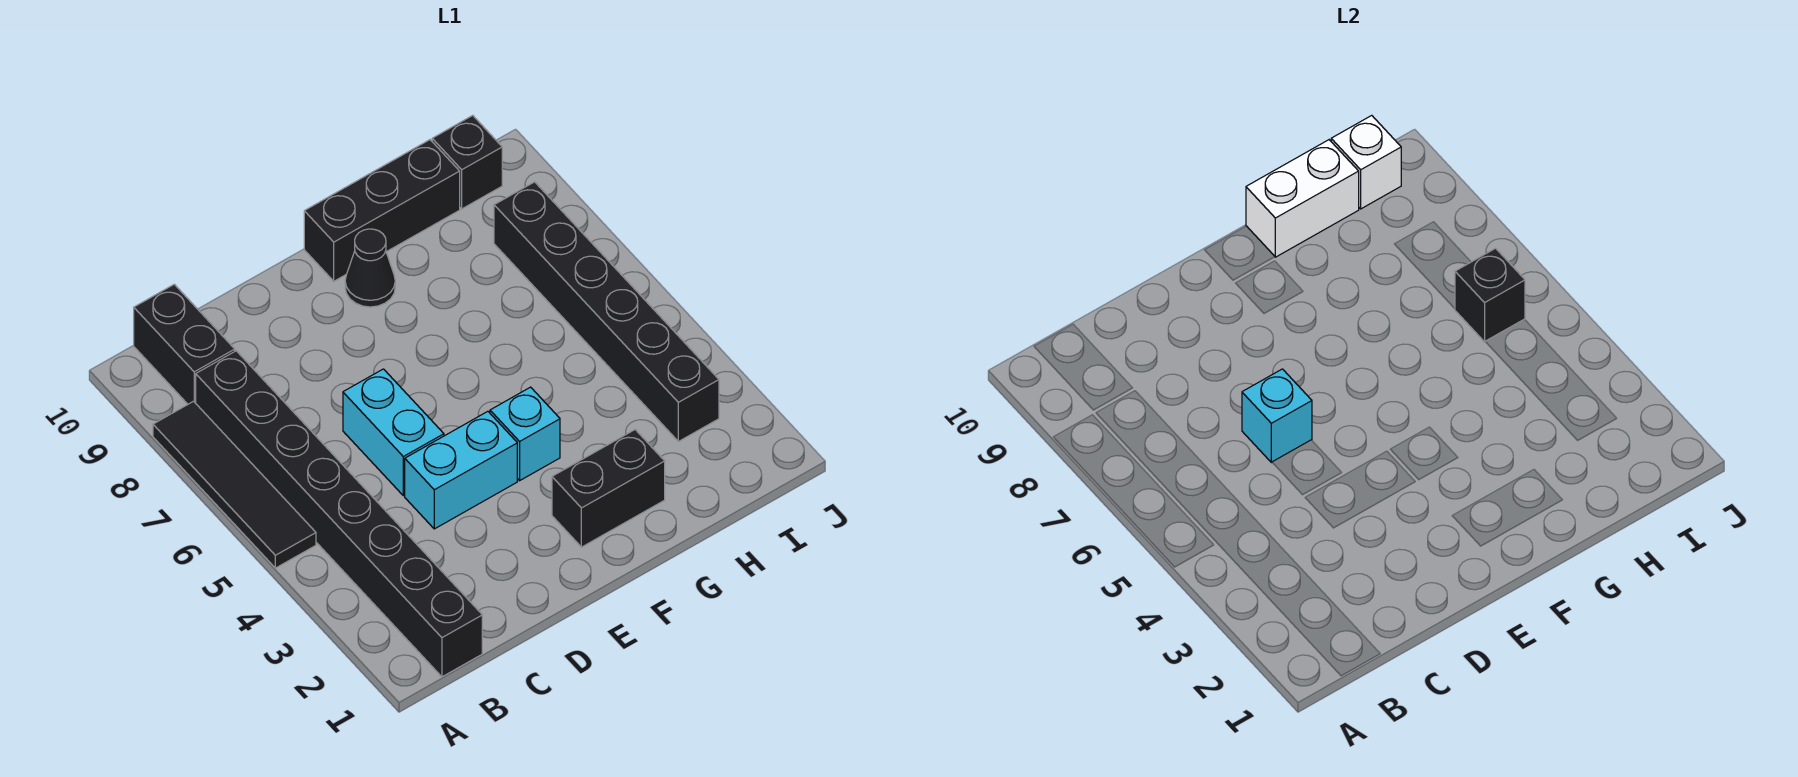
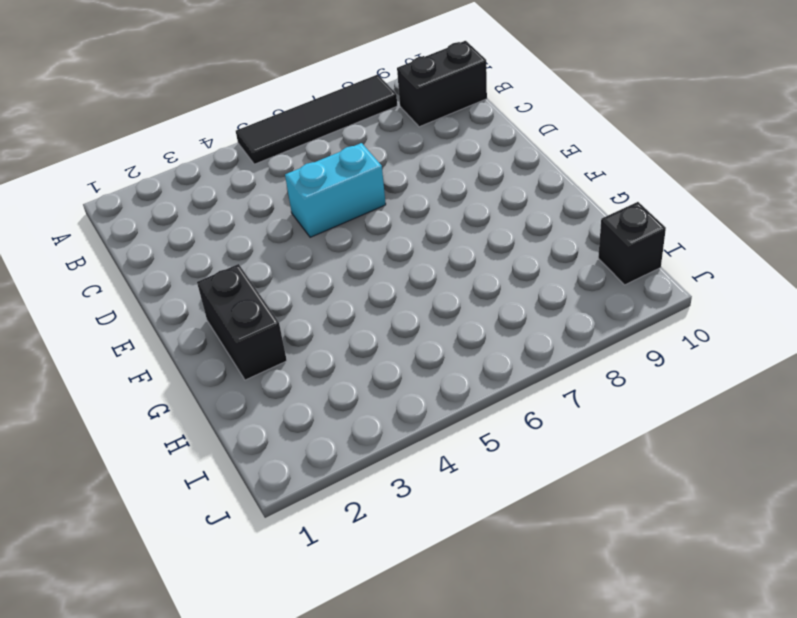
none -> black 1x8 brick [196,351,482,677]
none -> cyan 1x2 brick [405,411,517,529]
none -> cyan 1x1 brick [490,387,560,481]

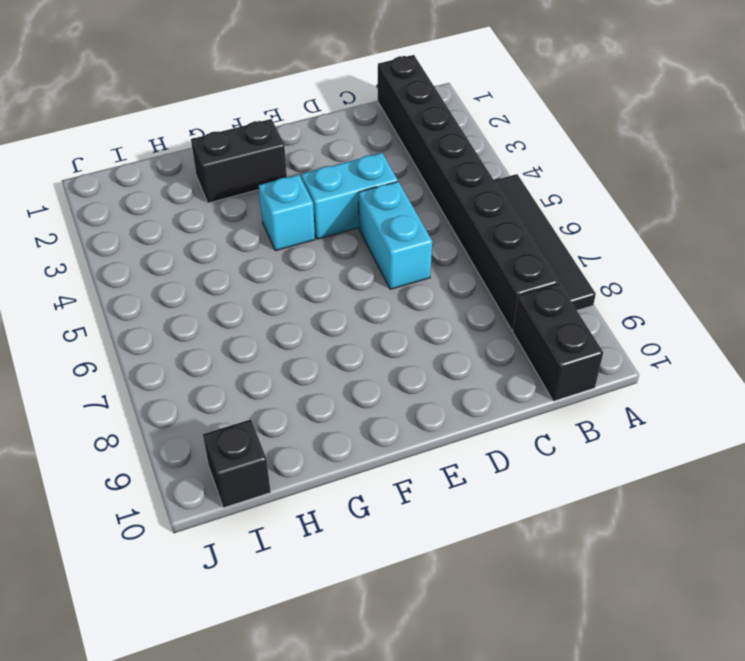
none -> black 1x1 cone [345,229,395,307]
none -> black 1x3 brick [304,140,460,281]
none -> black 1x6 brick [494,182,719,441]

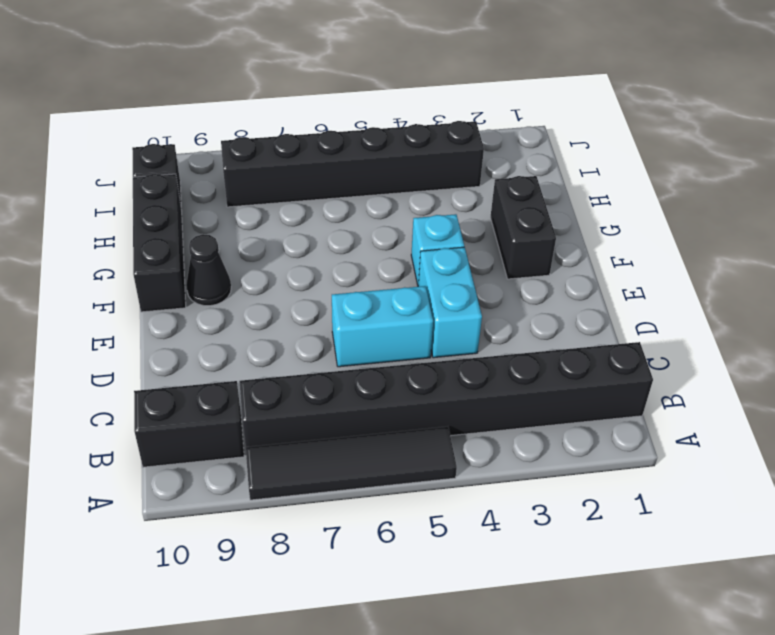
none -> cyan 1x1 brick [1242,369,1312,462]
none -> white 1x2 brick [1246,140,1359,257]
none -> black 1x1 brick [1455,248,1525,342]

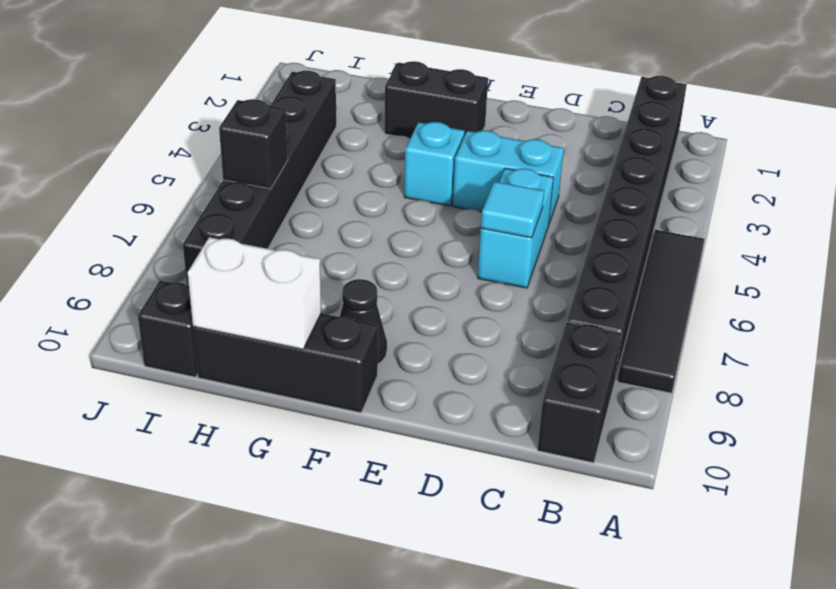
cyan 1x1 tile [481,181,544,238] -> cyan 1x1 brick [1242,369,1312,462]
none -> white 1x1 brick [1331,115,1401,209]

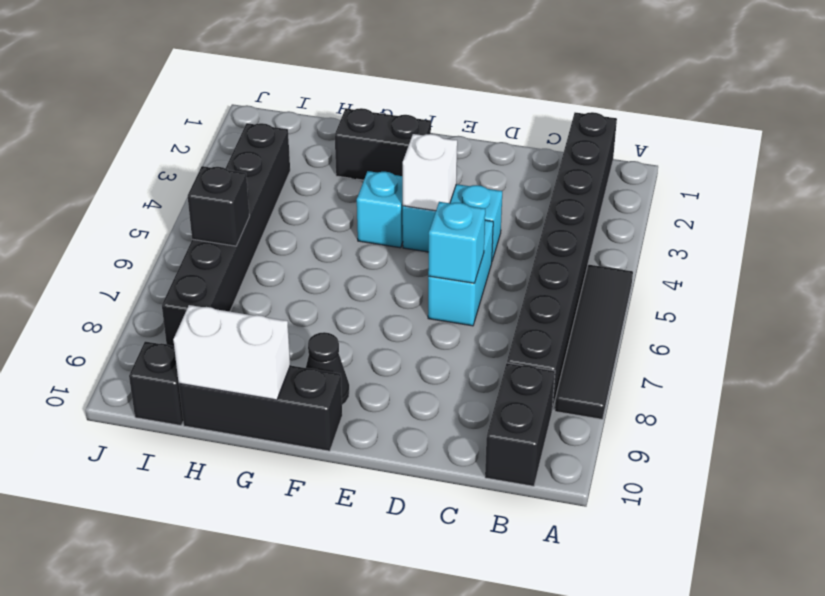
white 1x1 brick [403,134,457,211] -> white 1x1 brick moved to [1331,115,1401,209]

